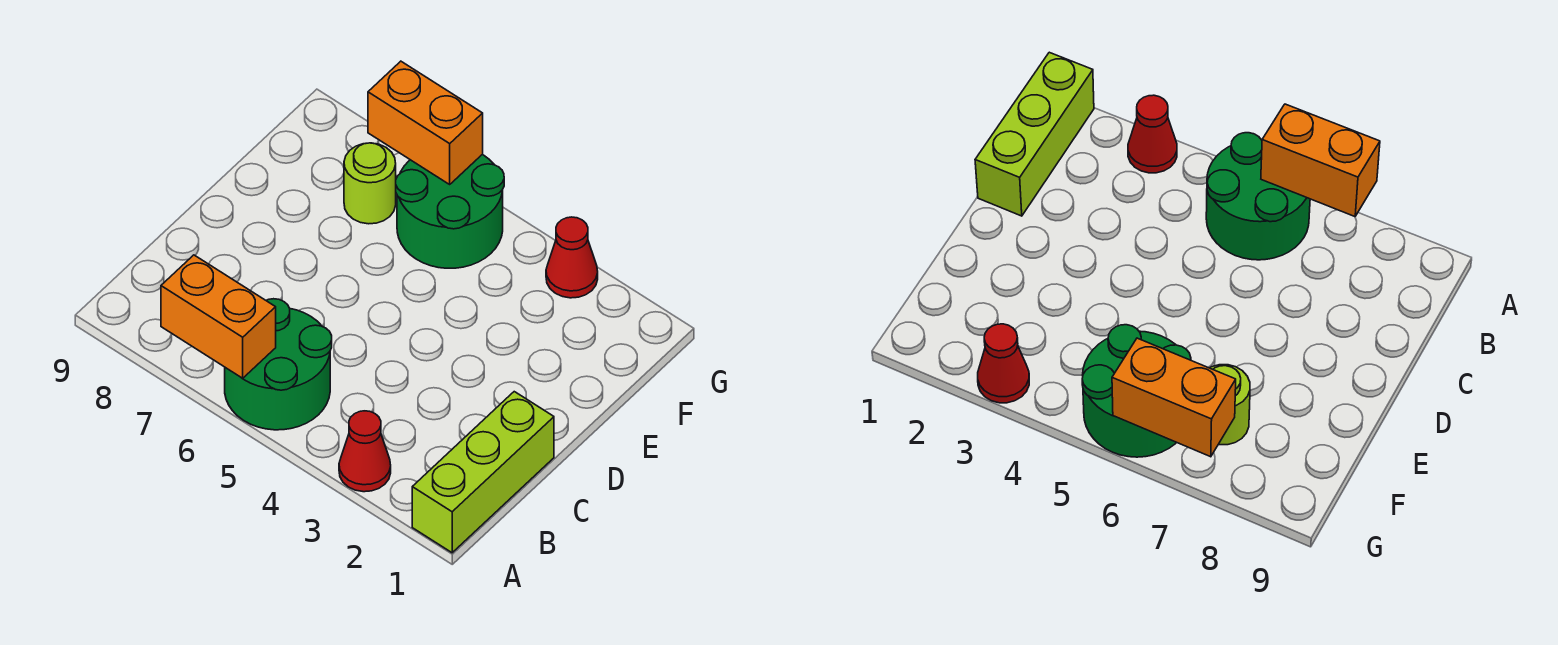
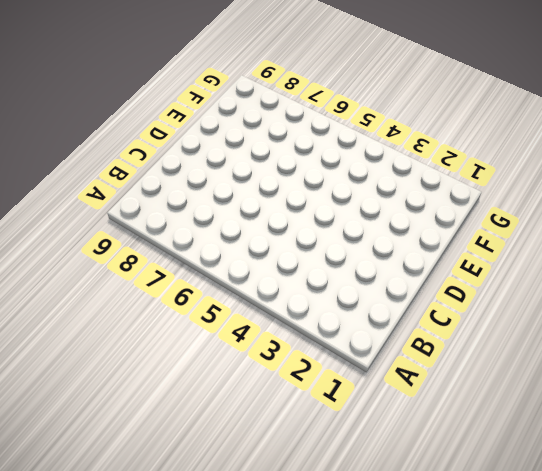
none -> lime 1x3 brick [412,392,554,553]
none -> red 1x1 cone [339,411,391,492]

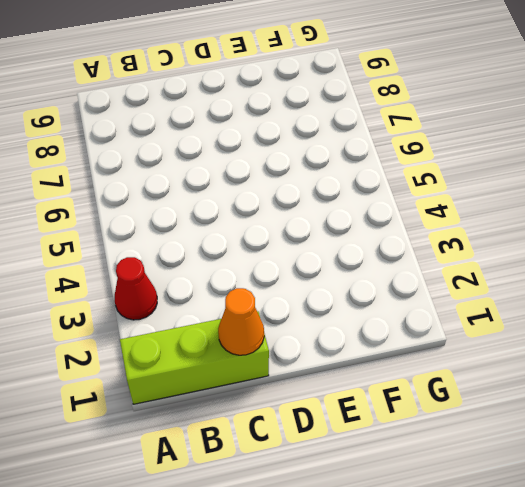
orange 1x1 cone [218,288,264,355] -> none
none -> green 2x2 round brick [225,299,332,430]
none -> green 2x2 round brick [396,155,504,268]

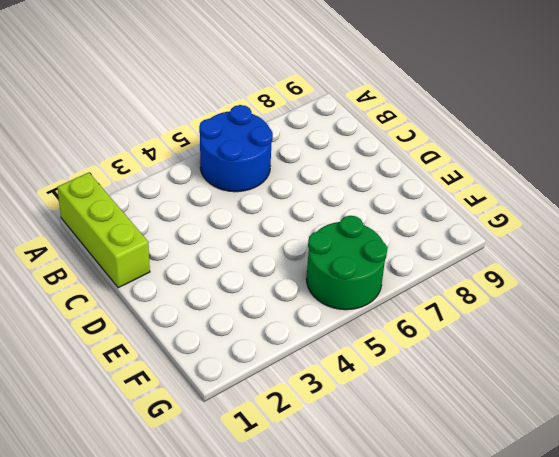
blue 2x2 round brick [199,105,273,192] -> green 2x2 round brick [225,299,332,430]
none -> red 1x1 cone [339,411,391,492]
none -> lime 1x1 round brick [344,143,396,224]

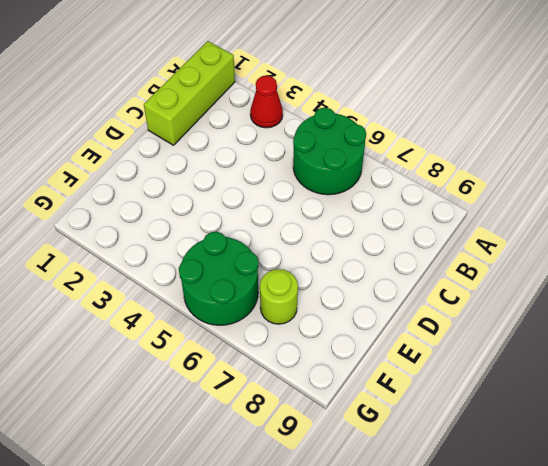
none -> red 1x1 cone [546,217,598,298]
none -> orange 1x2 brick [161,255,276,378]

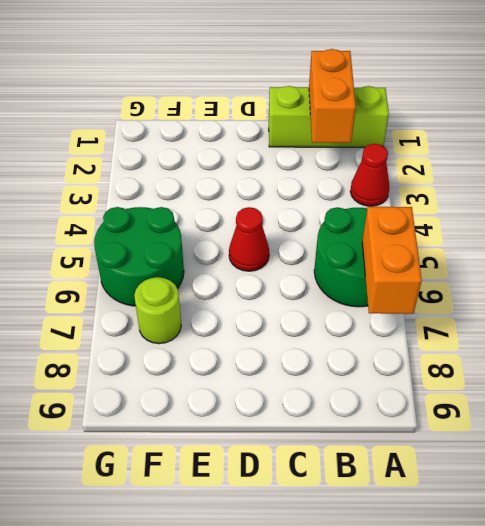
orange 1x2 brick [309,49,356,143] -> orange 1x2 brick moved to [368,61,483,184]
red 1x1 cone [229,207,269,271] -> red 1x1 cone moved to [546,217,598,298]

